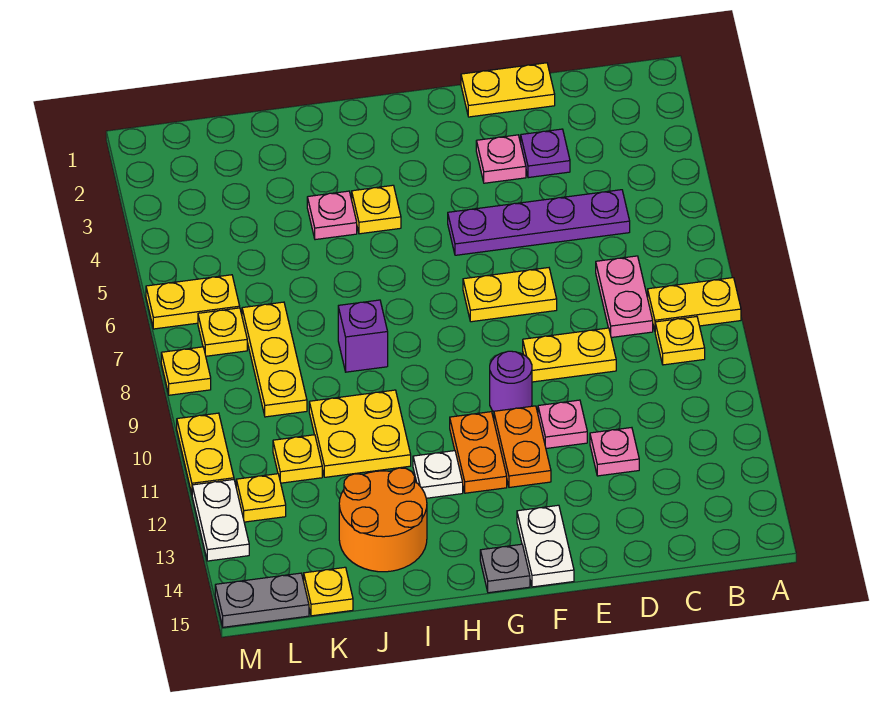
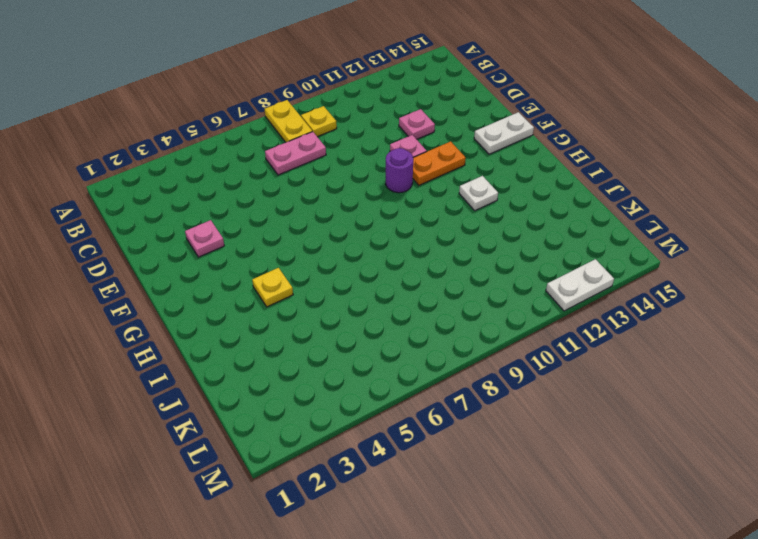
none -> purple 1x4 plate [448,190,630,255]
none -> yellow 1x2 plate [461,63,555,117]
none -> purple 1x1 plate [521,129,570,178]
none -> yellow 1x2 plate [523,328,616,382]

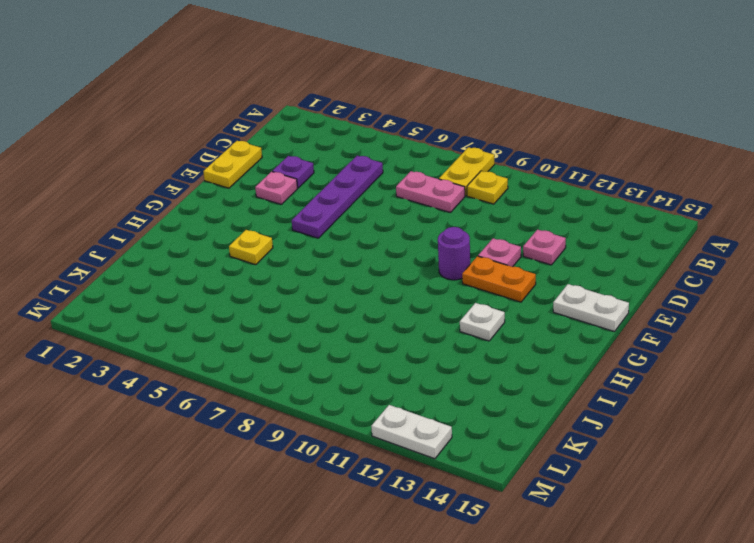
none -> yellow 1x2 plate [523,328,616,382]
none -> yellow 1x2 plate [463,268,557,322]
none -> orange 1x2 plate [450,412,507,493]
none -> grey 1x1 plate [480,544,530,593]

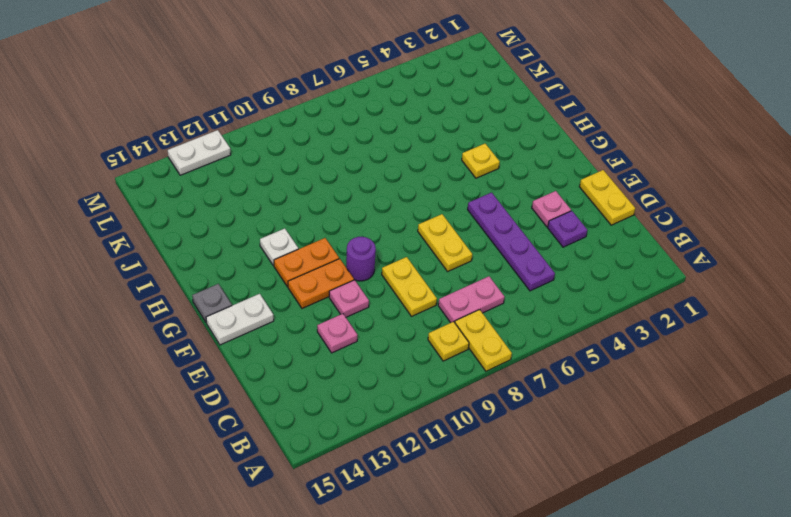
none -> pink 1x1 plate [307,191,357,240]
none -> purple 1x1 brick [338,300,388,372]
none -> yellow 2x2 plate [309,390,411,477]
none -> orange 2x2 round brick [339,468,427,572]

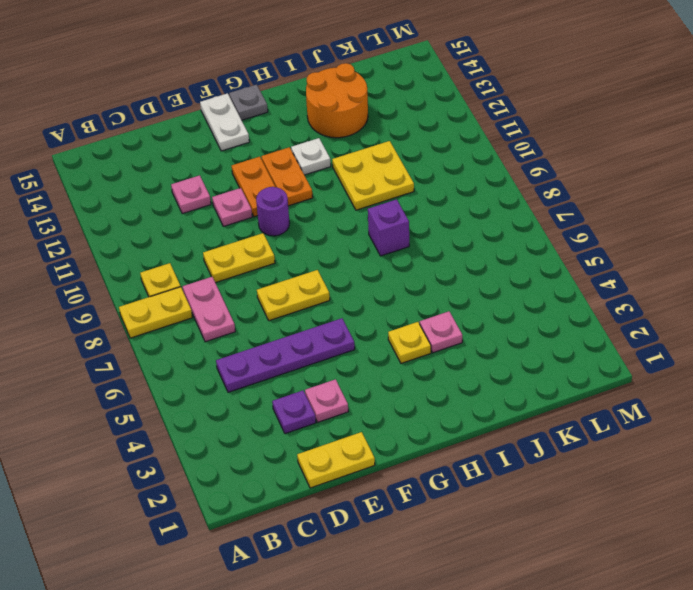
none -> yellow 1x3 plate [242,302,307,417]
none -> yellow 1x1 plate [273,435,322,483]
none -> yellow 1x1 plate [304,567,353,616]
none -> yellow 1x2 plate [146,275,240,329]

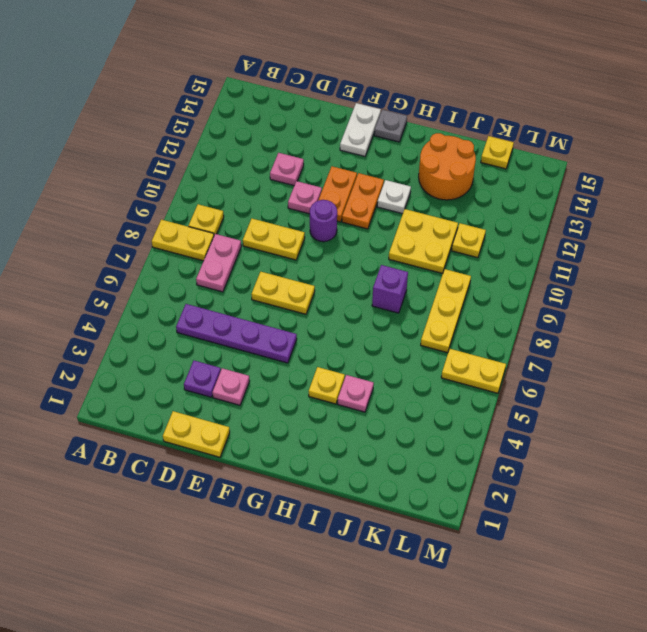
none -> yellow 1x1 plate [198,308,247,356]
none -> yellow 1x1 plate [236,474,286,522]
none -> grey 1x2 plate [215,573,309,627]
none -> yellow 1x1 plate [161,347,211,395]

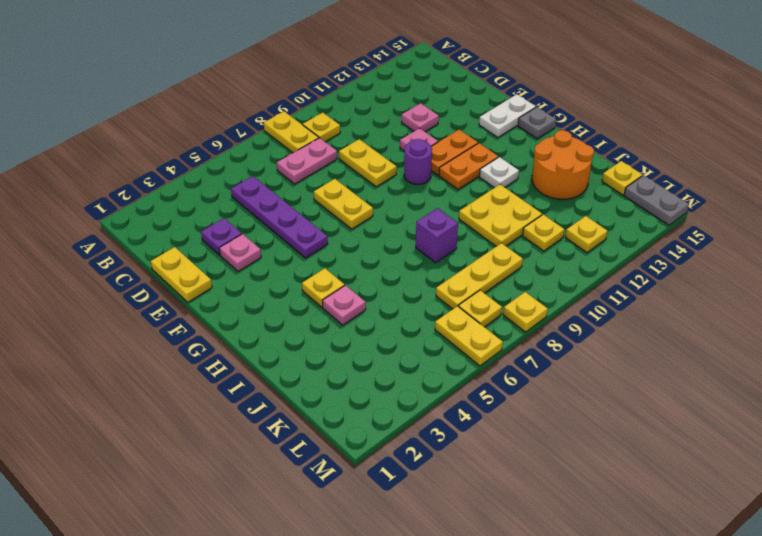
none -> yellow 1x2 plate [177,413,234,493]
none -> white 1x2 plate [192,480,249,561]

